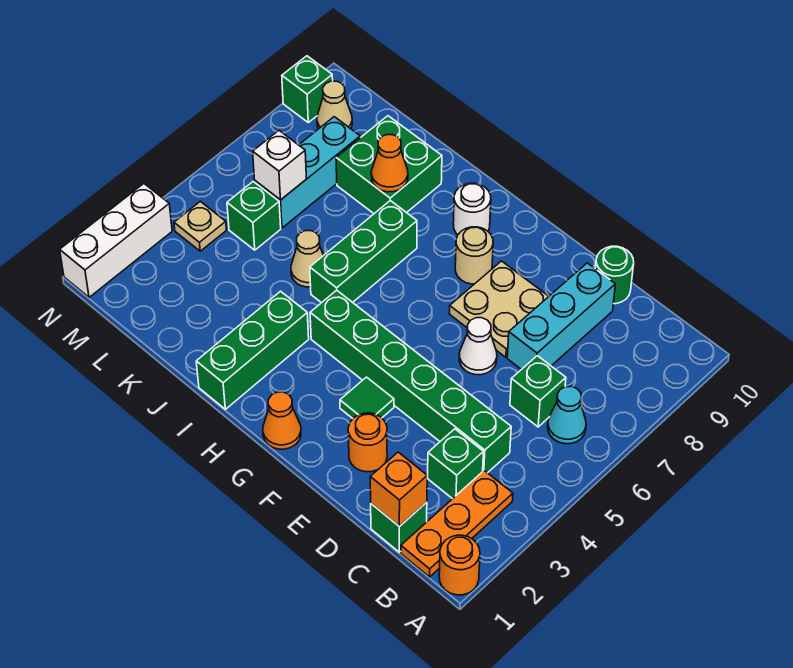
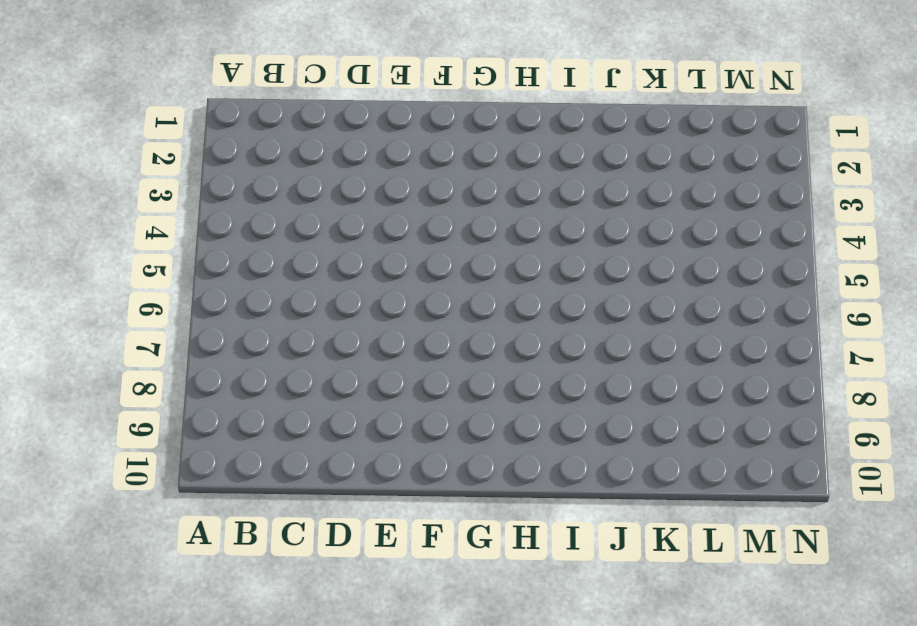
none -> orange 1x1 round brick [439,535,480,595]
none -> orange 1x3 plate [401,471,513,577]
none -> cyan 1x1 cone [548,386,586,444]

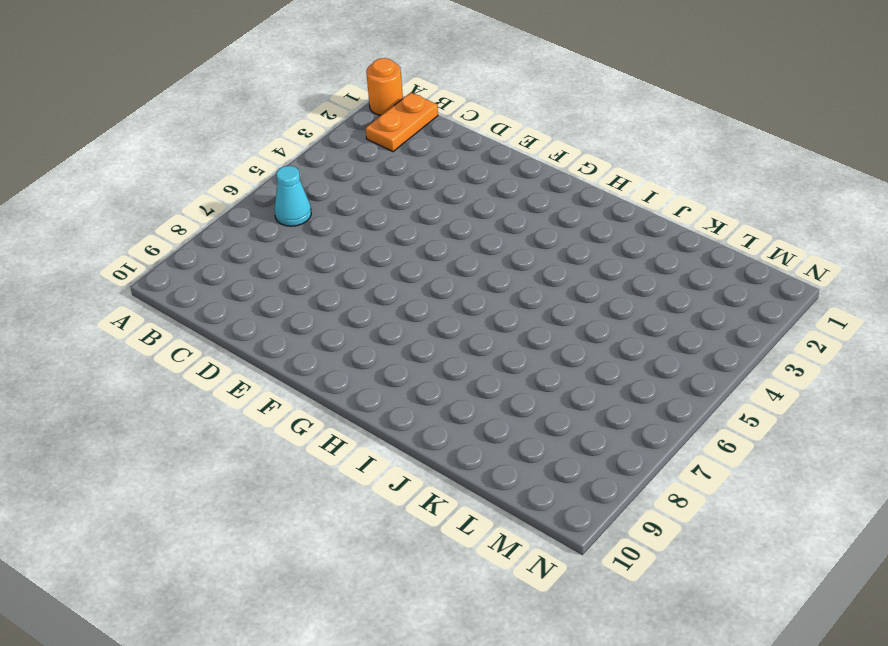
orange 1x2 plate [365,93,438,152] -> orange 1x3 plate [401,471,513,577]
none -> green 1x1 brick [371,502,427,552]
none -> green 1x1 brick [428,429,483,499]
none -> green 1x6 brick [310,290,511,473]

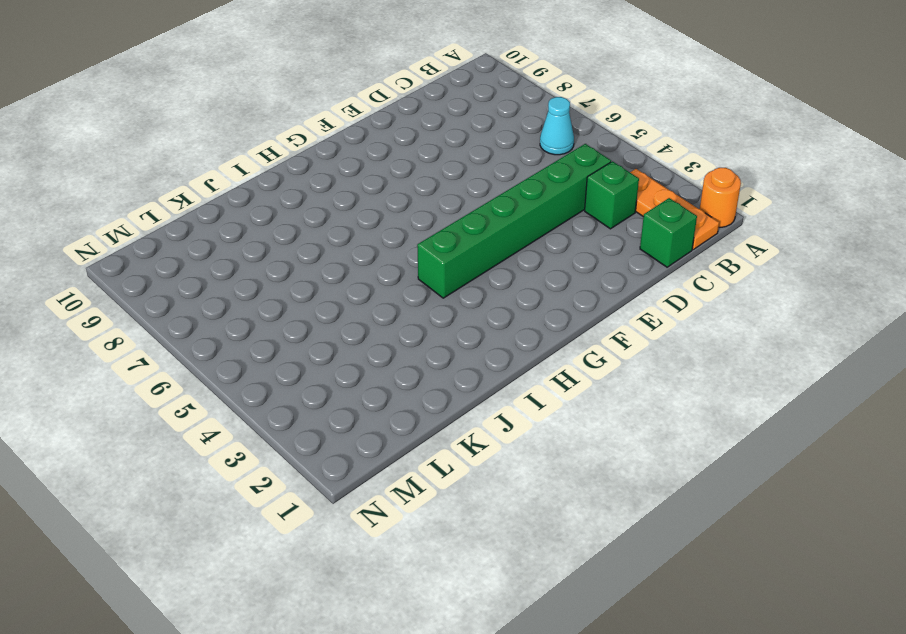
none -> green 1x1 brick [510,356,566,427]
none -> cyan 1x3 brick [507,263,615,370]
none -> green 1x1 round brick [595,246,634,304]

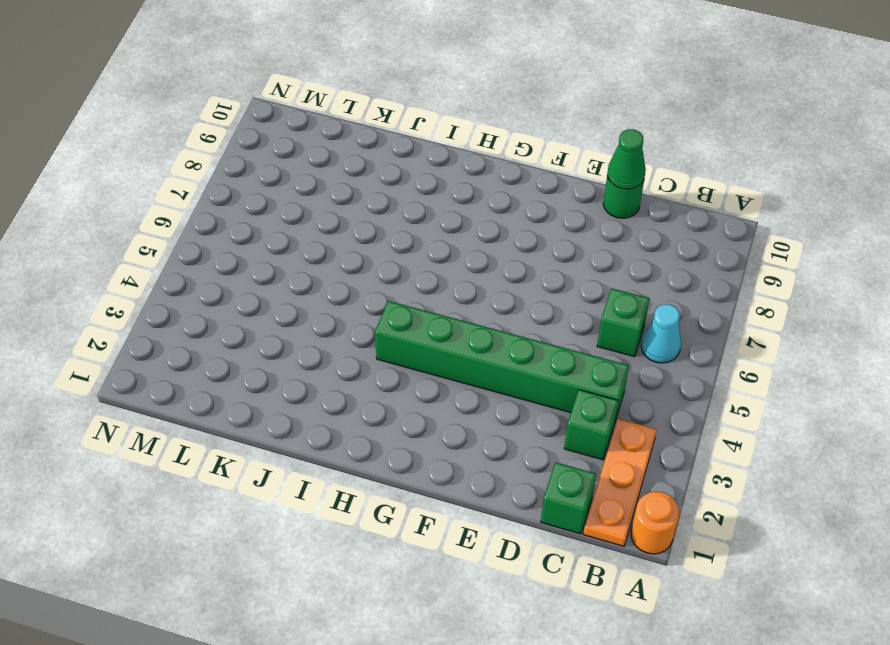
green 1x1 cone [607,129,646,189] -> none
none -> cyan 1x3 brick [507,263,615,370]
none -> orange 1x1 round brick [348,413,387,472]
none -> white 1x1 cone [459,318,497,375]

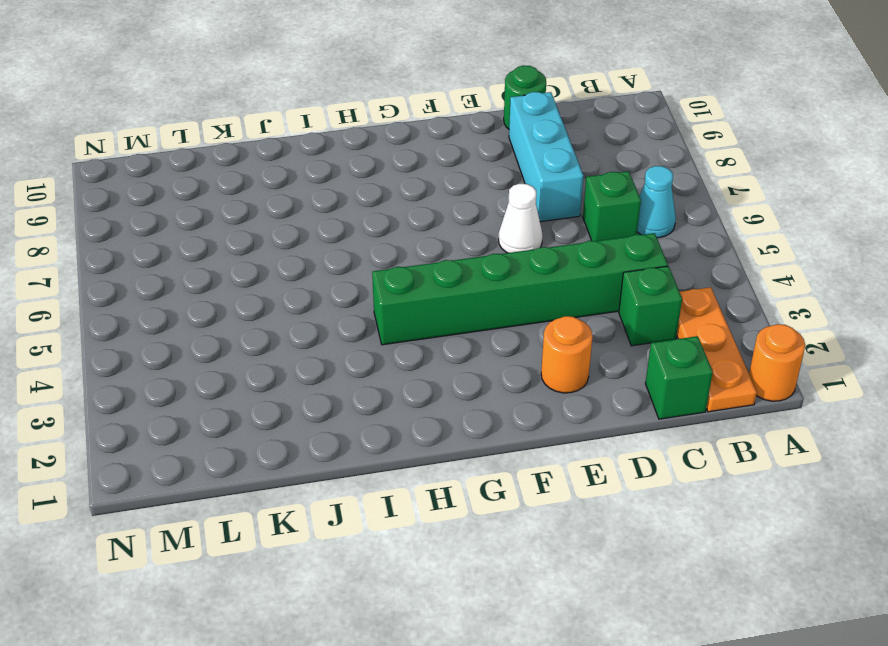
none -> tan 2x2 plate [449,261,549,357]
none -> green 1x1 tile [340,377,394,418]
none -> orange 1x1 cone [263,392,301,449]

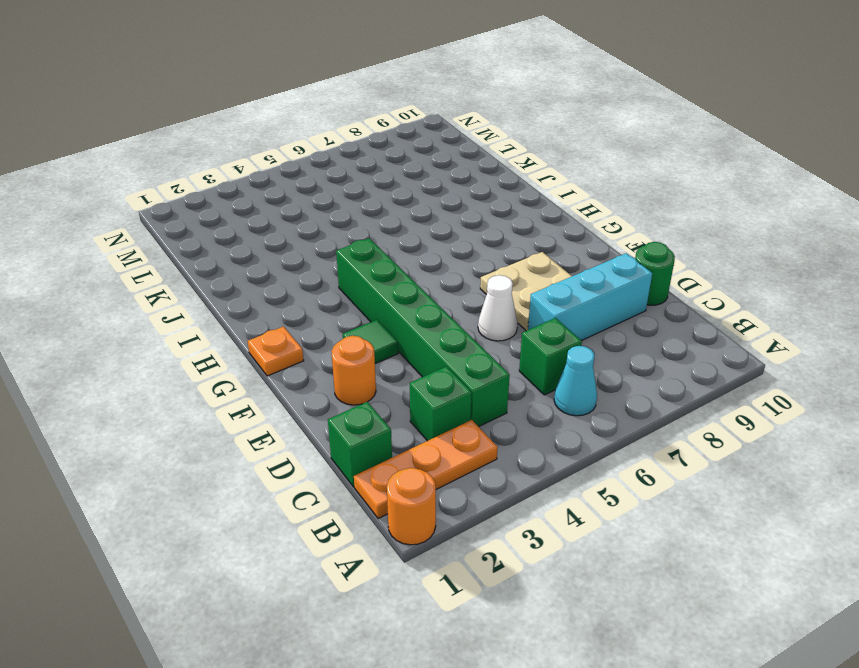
orange 1x1 plate [248,327,304,376] -> orange 1x1 cone [263,392,301,449]
none -> tan 1x1 round brick [455,227,493,284]
none -> white 1x1 round brick [453,183,491,235]
none -> green 1x3 brick [196,291,309,409]

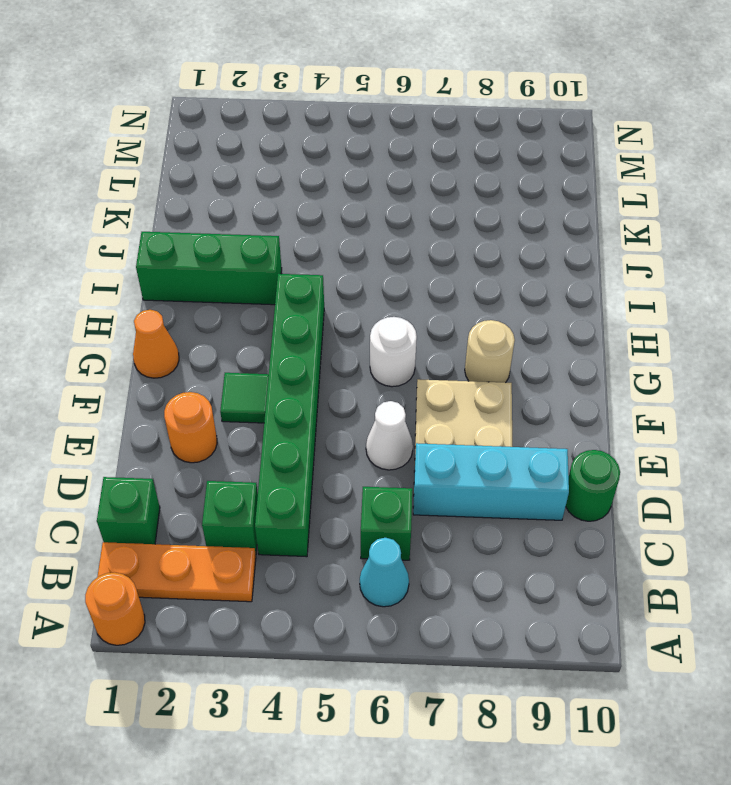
white 1x1 round brick [370,317,417,387] -> white 1x1 round brick moved to [453,183,491,235]
none -> green 1x3 brick [310,201,417,303]
none -> tan 1x1 cone [291,231,324,287]
none -> green 2x2 brick [336,116,442,213]

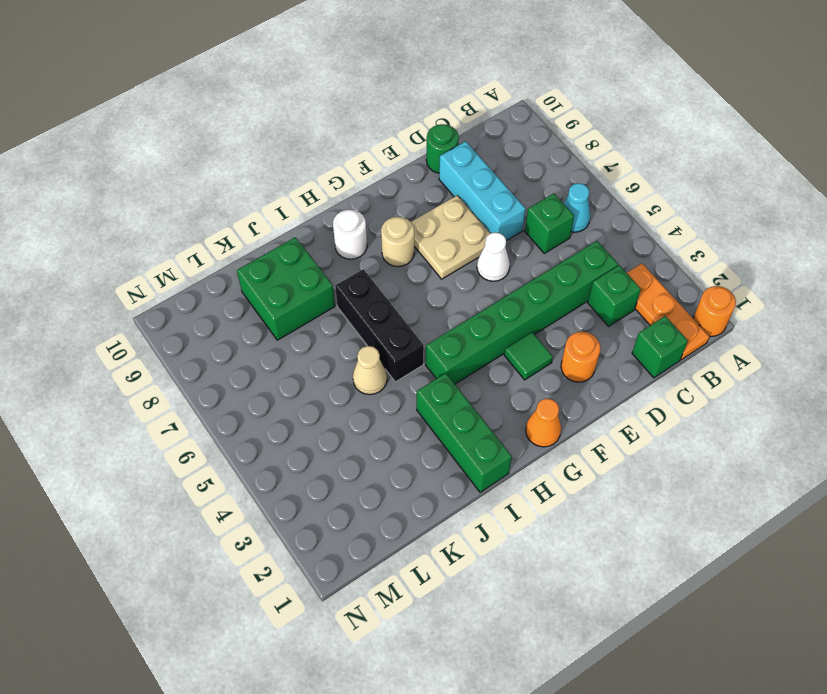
black 1x3 brick [335,269,424,382] -> green 1x3 brick [310,201,417,303]
none -> green 1x1 brick [227,182,281,250]
none -> cyan 1x3 brick [255,117,360,228]
none -> tan 1x1 plate [174,201,226,251]

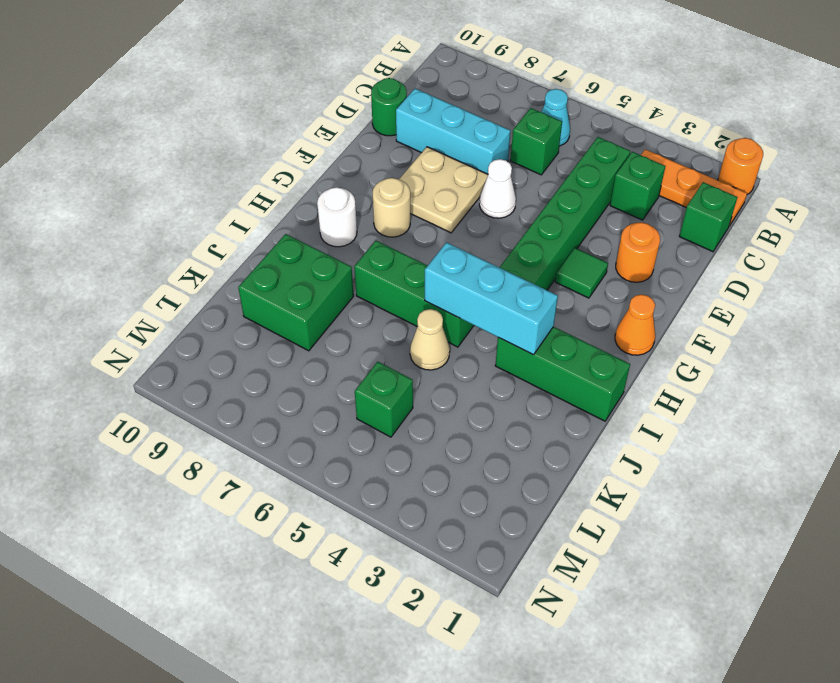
cyan 1x3 brick [425,242,558,355] -> cyan 1x3 brick moved to [255,117,360,228]
none -> tan 1x1 plate [174,201,226,251]
none -> tan 1x1 cone [317,81,352,129]
none -> white 1x3 brick [60,184,172,297]

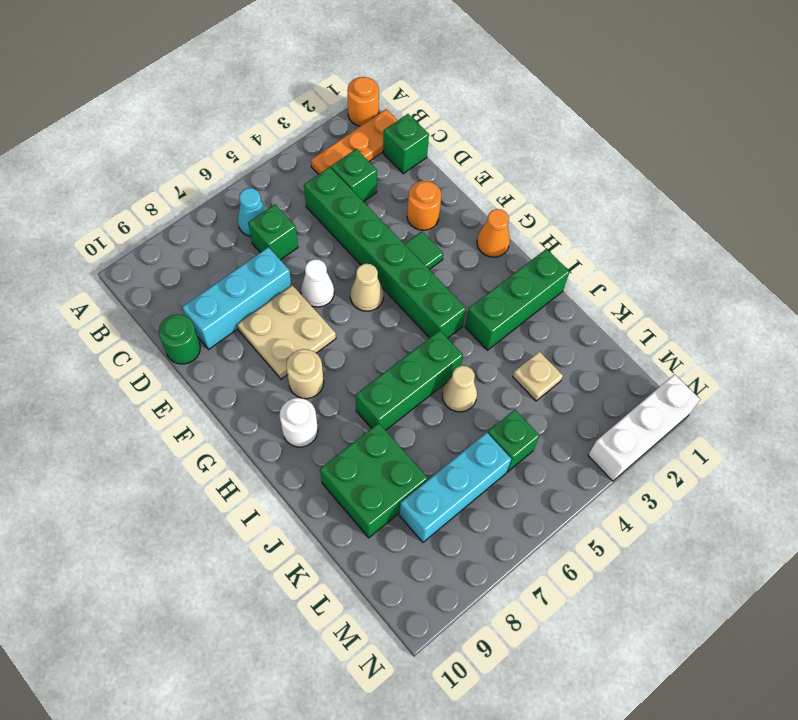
tan 1x1 cone [350,264,384,311] -> tan 1x1 cone moved to [317,81,352,129]
tan 1x1 plate [513,352,563,401] -> tan 1x1 plate moved to [174,201,226,251]
none -> green 1x1 brick [282,56,333,122]
none -> orange 1x1 brick [370,452,427,527]
none -> orange 1x1 cone [371,135,408,192]

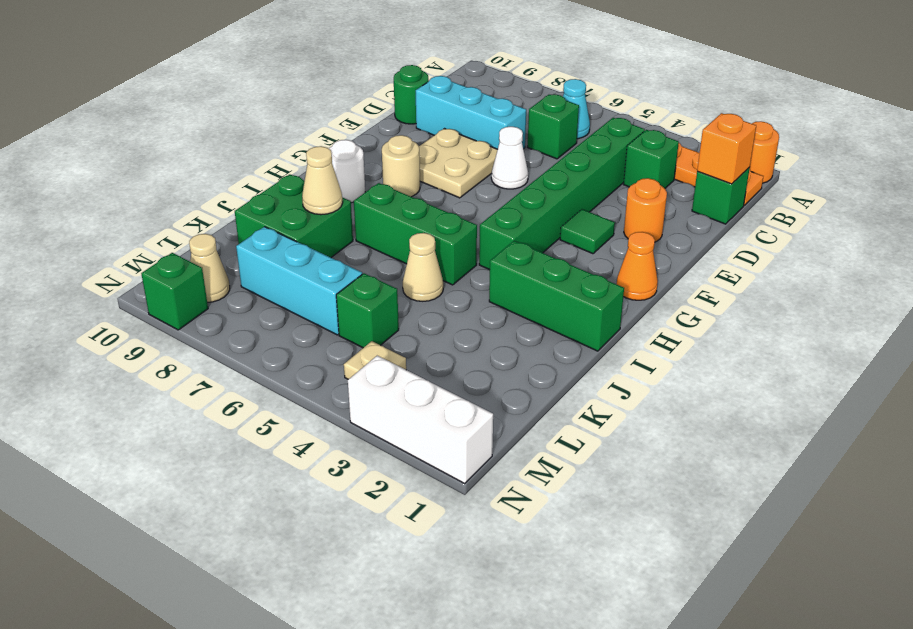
tan 1x1 cone [302,146,343,215] -> orange 1x1 cone [371,135,408,192]
none -> white 1x1 brick [253,131,306,200]

